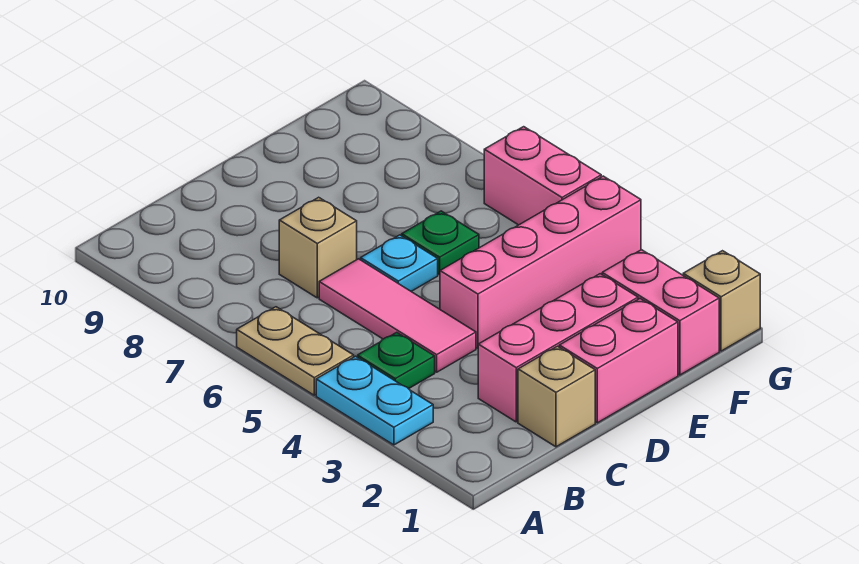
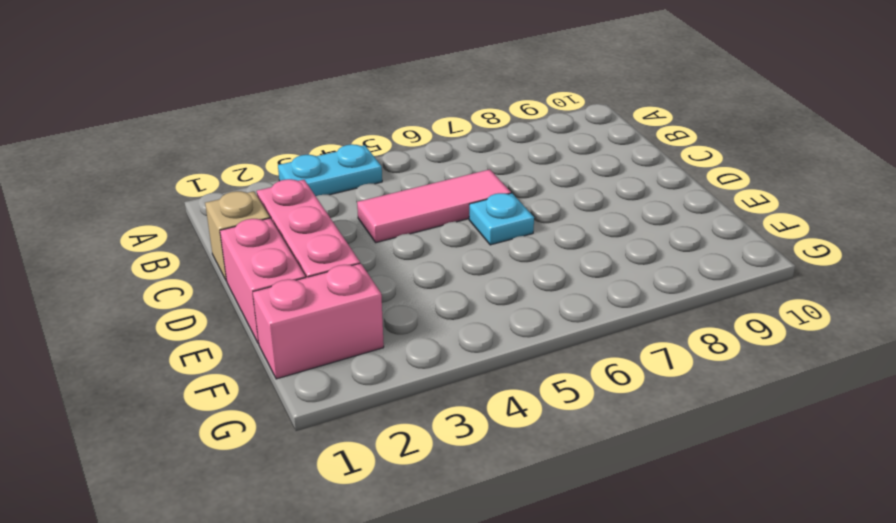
none -> tan 1x2 plate [237,307,354,395]
none -> green 1x1 plate [358,332,435,389]
none -> tan 1x1 brick [279,197,357,298]

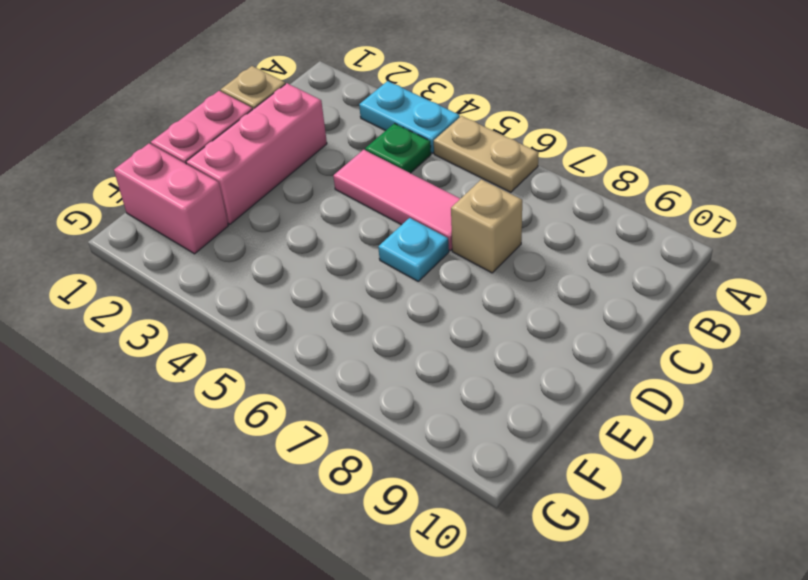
none -> pink 1x4 brick [440,176,641,348]
none -> green 1x1 plate [402,211,479,275]
none -> tan 1x1 brick [683,251,760,351]

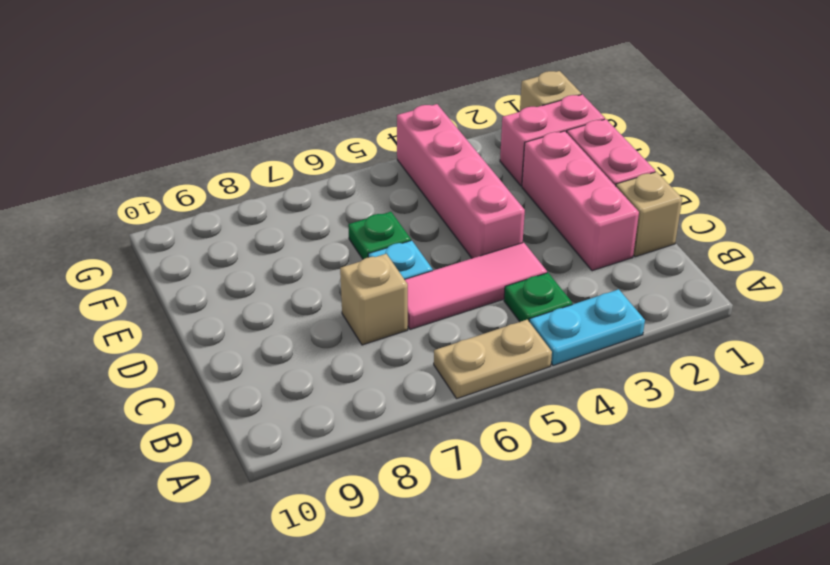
none -> pink 1x2 brick [484,127,601,225]

